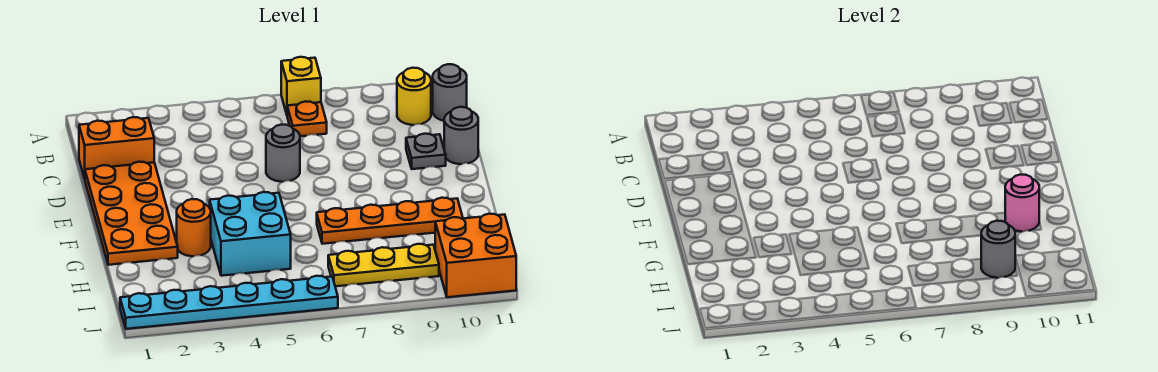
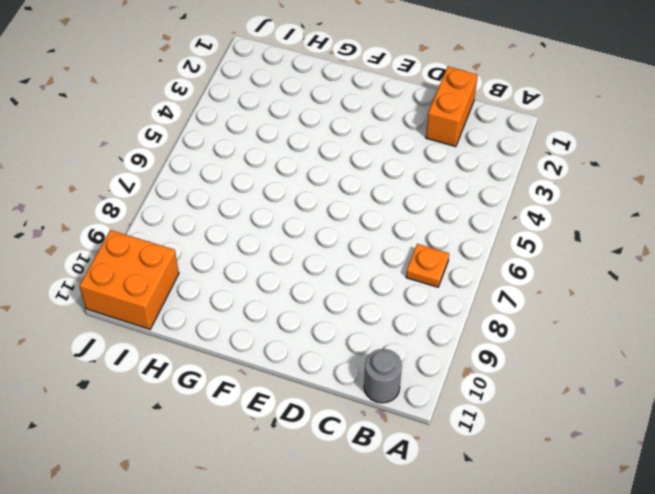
none -> yellow 1x1 brick [281,57,321,114]
none -> yellow 1x1 round brick [397,68,431,125]
none -> orange 2x4 plate [85,162,178,265]

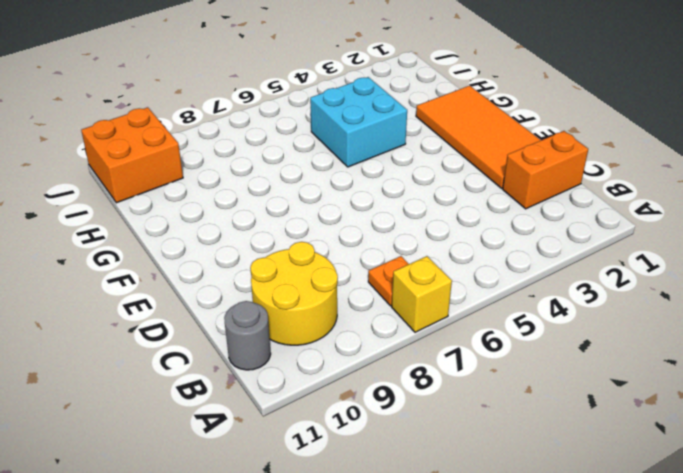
yellow 2x2 round brick [250,242,338,345] -> yellow 1x1 round brick [397,68,431,125]
orange 2x4 tile [416,86,541,188] -> orange 2x4 plate [85,162,178,265]
none -> grey 1x1 round brick [266,125,300,182]
none -> grey 1x1 plate [406,134,446,169]
none -> grey 1x1 round brick [444,107,478,164]

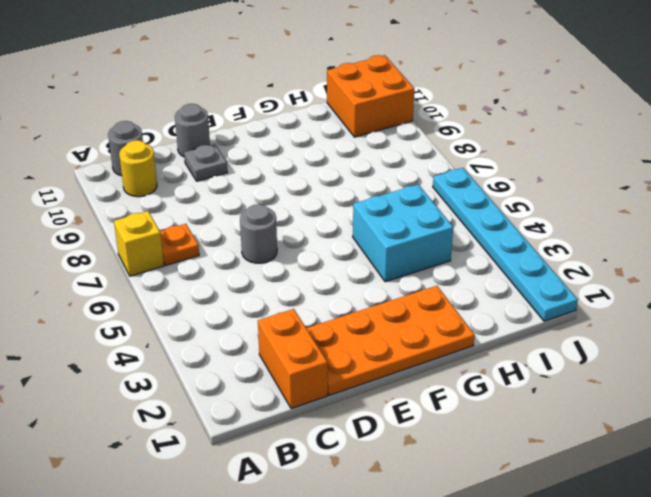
none -> orange 1x1 round brick [177,199,211,256]
none -> orange 1x4 plate [317,198,463,244]
none -> yellow 1x3 plate [328,244,439,286]

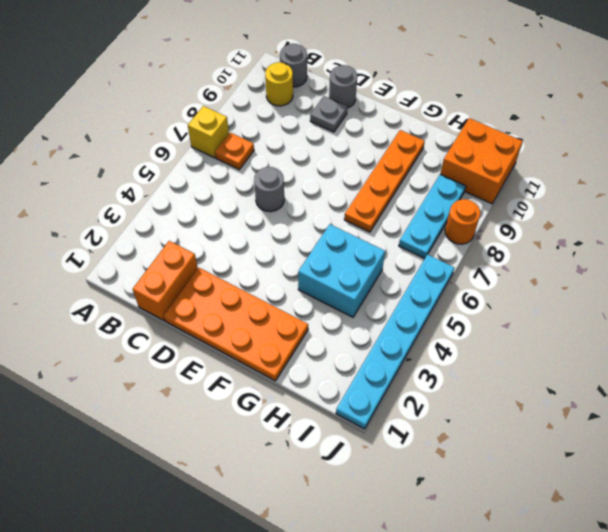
cyan 1x3 plate [399,174,466,258] -> yellow 1x3 plate [328,244,439,286]
orange 1x1 round brick [445,199,480,244] -> orange 1x1 round brick moved to [177,199,211,256]
none -> pink 1x1 round brick [1005,175,1039,232]
none -> grey 1x1 round brick [981,221,1015,278]

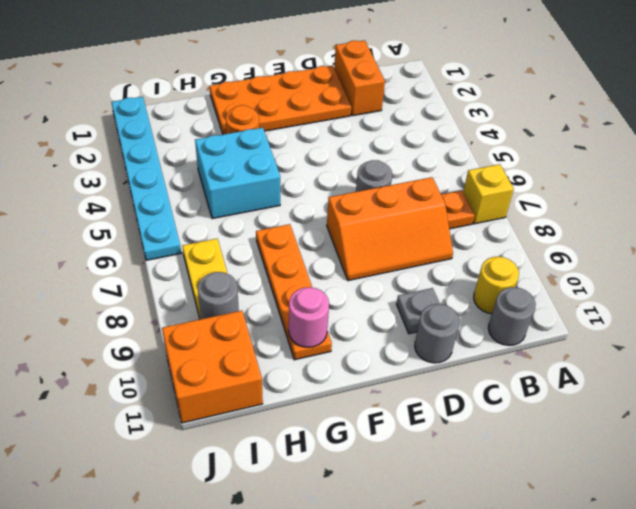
orange 2x3 slope [327,177,453,281] -> none

